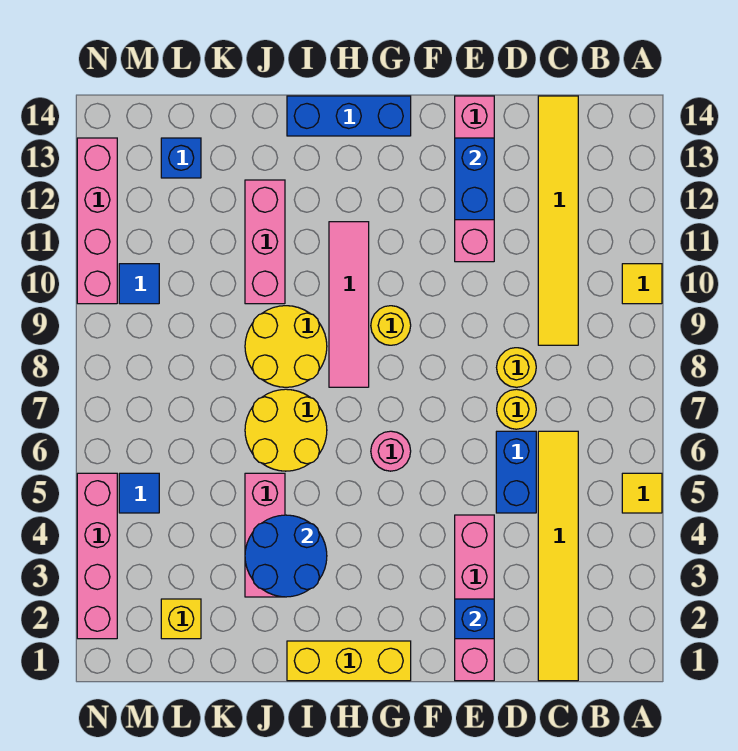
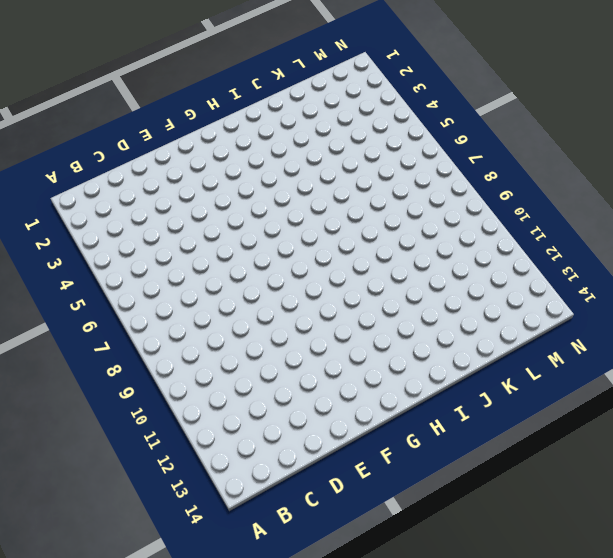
none -> yellow 1x1 tile [622,473,662,513]
none -> yellow 1x1 tile [622,264,662,304]
none -> yellow 1x6 tile [538,431,578,681]

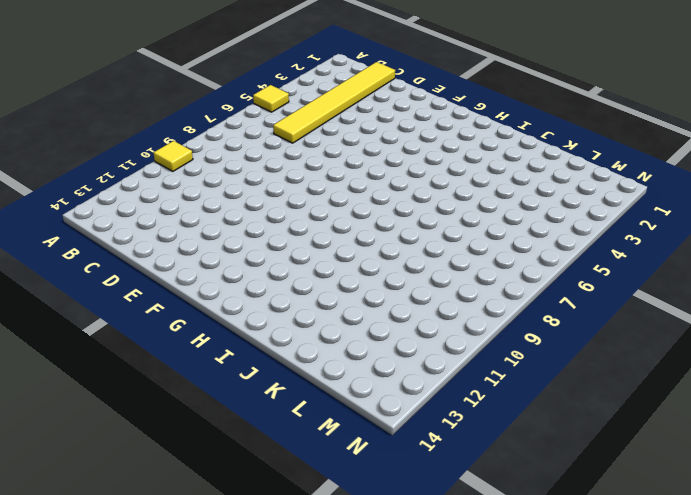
none -> yellow 1x6 tile [538,96,578,345]
none -> blue 1x2 brick [496,431,536,513]
none -> yellow 1x1 round brick [497,389,536,429]

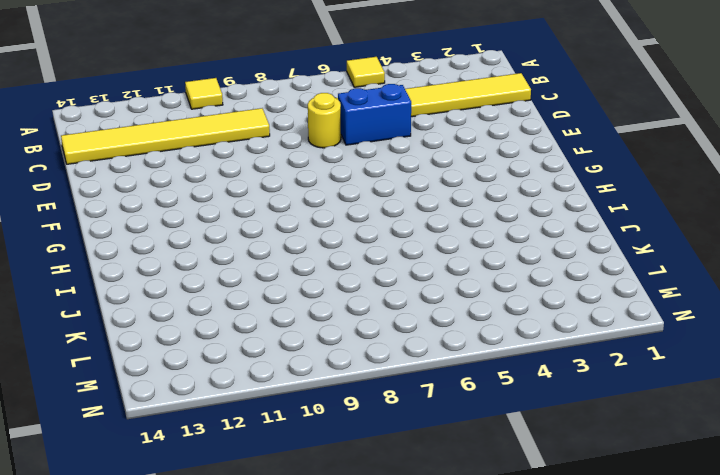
none -> yellow 1x1 round brick [497,348,536,387]
none -> pink 1x4 brick [455,515,494,681]
none -> pink 1x4 brick [455,96,494,262]

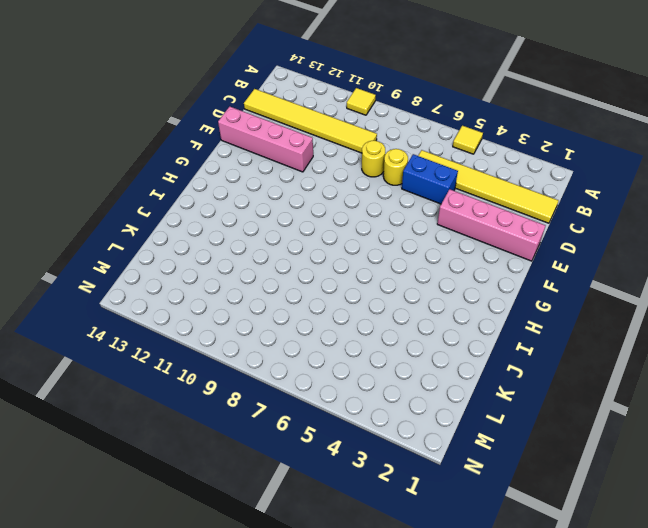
none -> yellow 1x3 brick [287,641,411,681]
none -> pink 1x1 round brick [371,431,411,471]
none -> yellow 1x1 round brick [371,306,411,345]

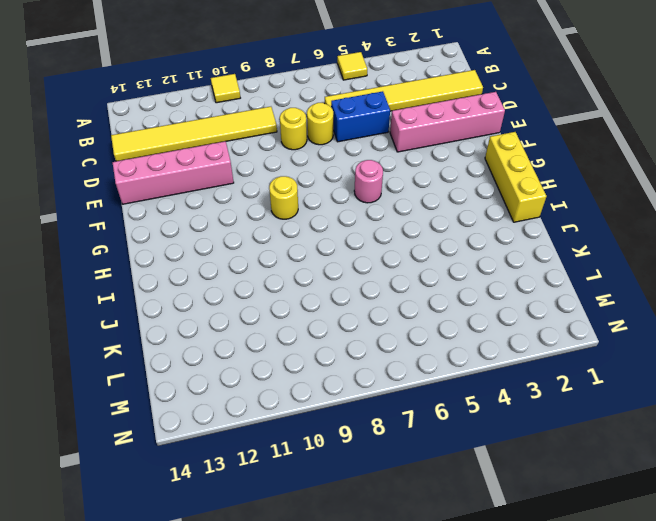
none -> blue 1x3 brick [287,96,411,136]
none -> pink 1x4 tile [329,222,369,387]
none -> yellow 2x2 round brick [245,389,327,471]

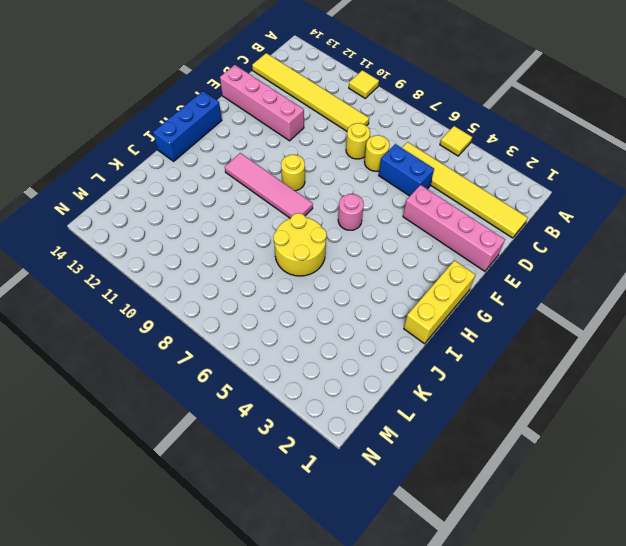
none -> yellow 2x2 round brick [245,306,327,387]
none -> pink 1x3 brick [245,473,285,597]
none -> pink 1x3 brick [245,180,285,304]

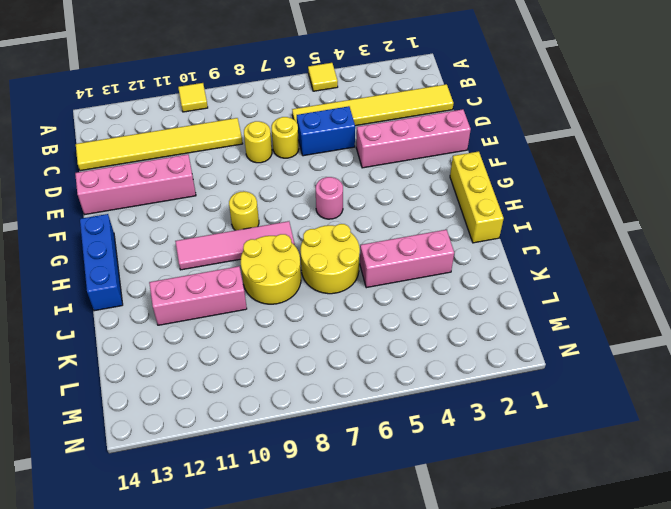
none -> yellow 1x1 brick [161,599,201,639]
none -> blue 1x1 brick [161,138,201,178]
none -> blue 1x1 tile [119,473,159,513]

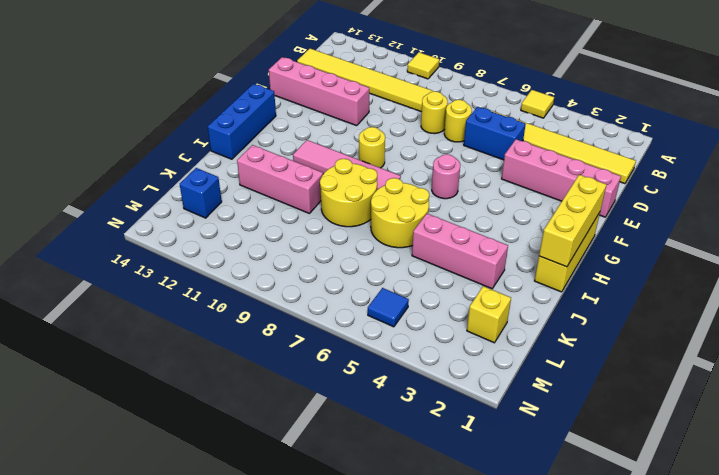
yellow 1x3 brick [539,175,607,267] -> none
none -> blue 1x1 tile [119,264,159,304]
none -> pink 1x4 brick [77,473,117,639]
none -> pink 1x4 brick [77,138,117,304]

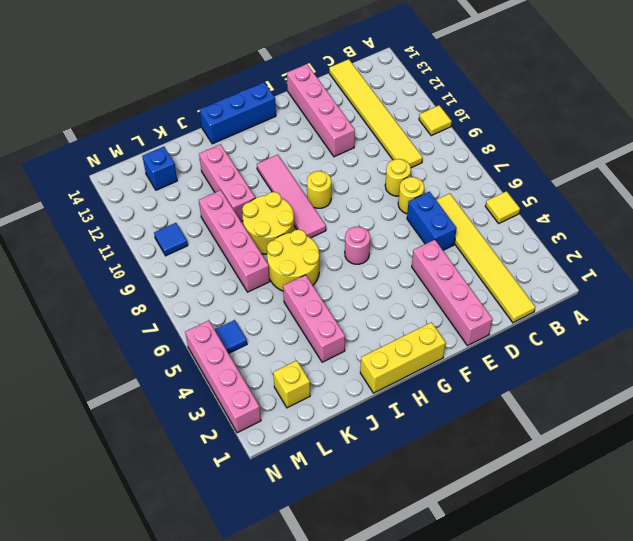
pink 1x4 brick [199,190,270,292] -> pink 1x4 brick moved to [77,138,117,304]
none -> blue 1x1 brick [455,599,494,639]
none -> blue 1x2 brick [455,138,494,220]
none -> blue 2x2 round brick [245,515,327,597]

